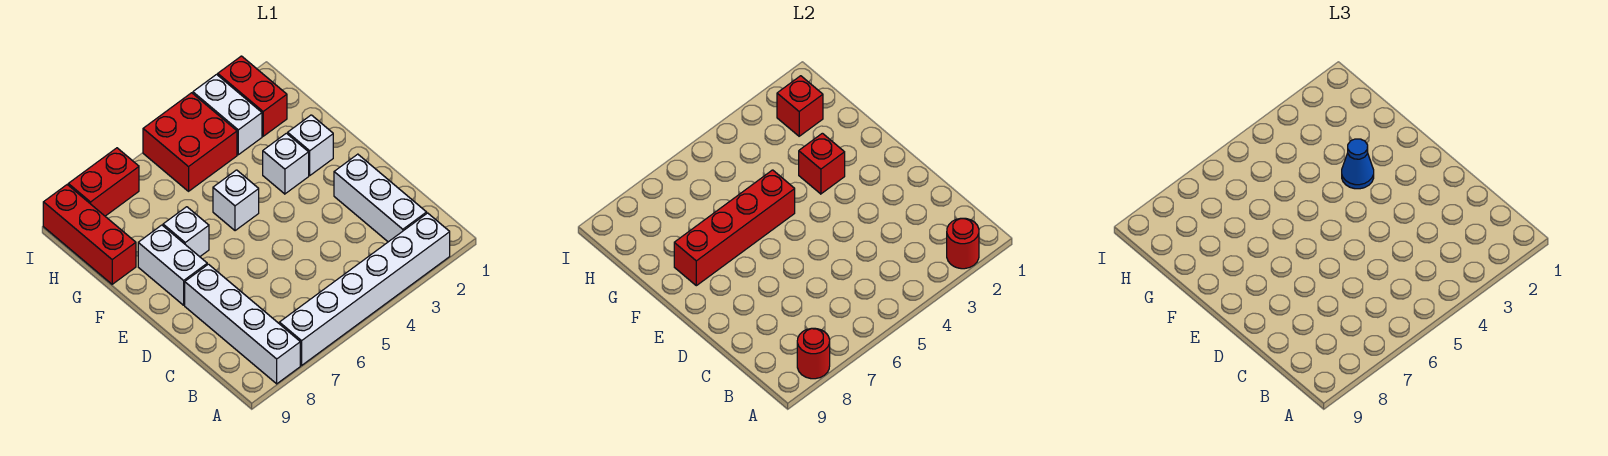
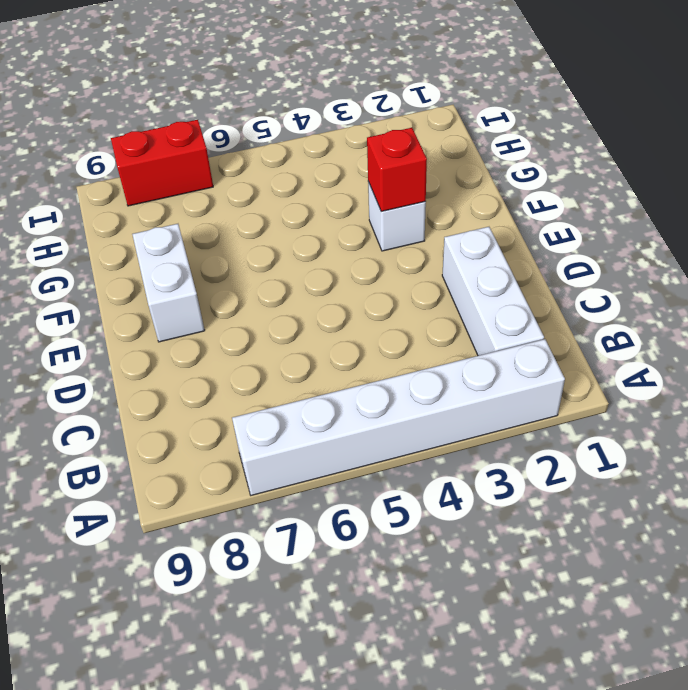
none -> white 1x4 brick [185,264,300,384]
none -> white 1x1 brick [288,115,333,175]
none -> white 1x1 brick [213,170,259,231]

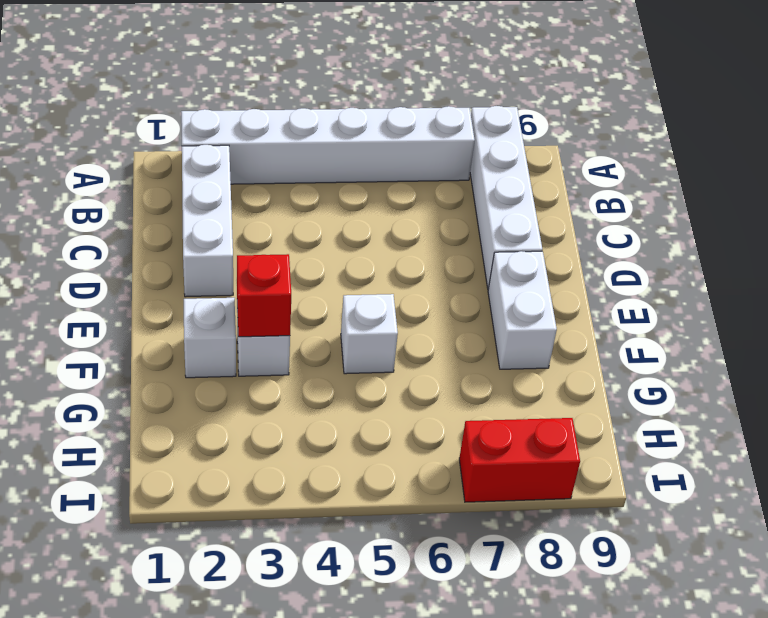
none -> white 1x1 brick [163,207,209,257]
none -> red 1x3 brick [43,185,136,284]
none -> red 1x2 brick [218,56,287,136]

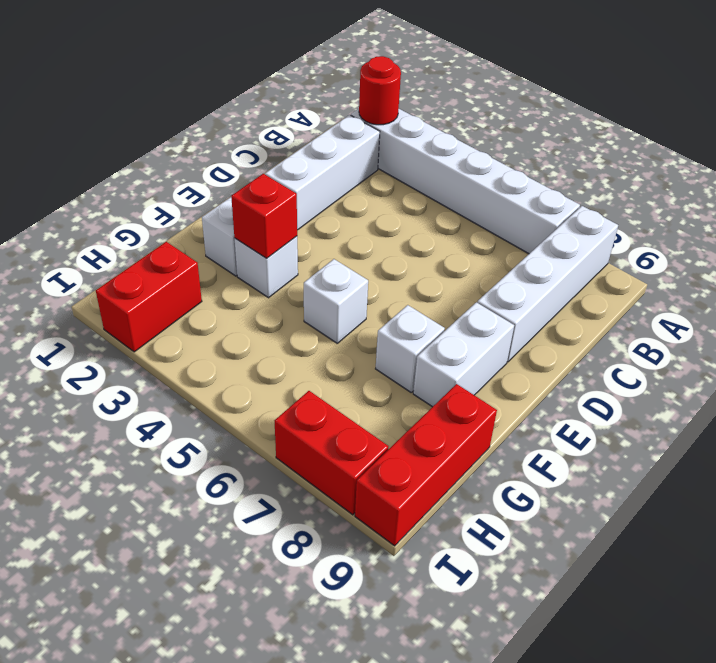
none -> white 1x2 brick [193,74,262,155]
none -> red 2x2 brick [143,93,237,191]
none -> red 1x1 round brick [797,328,830,379]

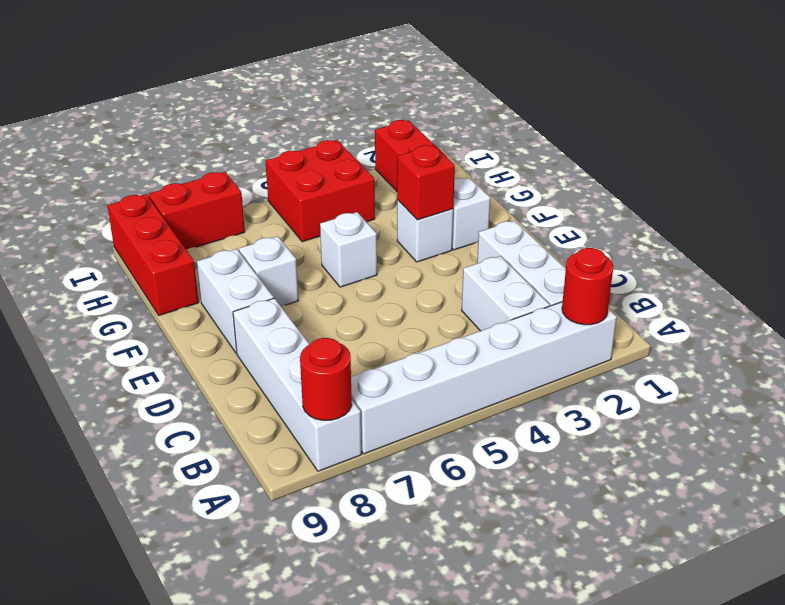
white 1x2 brick [462,256,550,331] -> white 1x2 brick moved to [193,74,262,155]
none -> red 1x4 brick [674,170,795,286]
none -> red 1x1 brick [777,76,823,136]
none -> blue 1x1 cone [1342,139,1374,189]

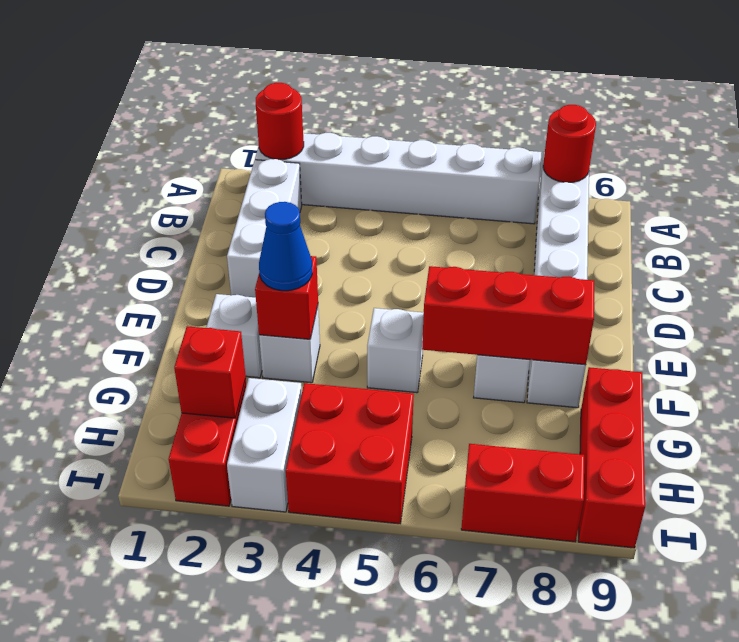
red 1x3 brick [422,266,594,365] -> red 1x4 brick [674,170,795,286]

